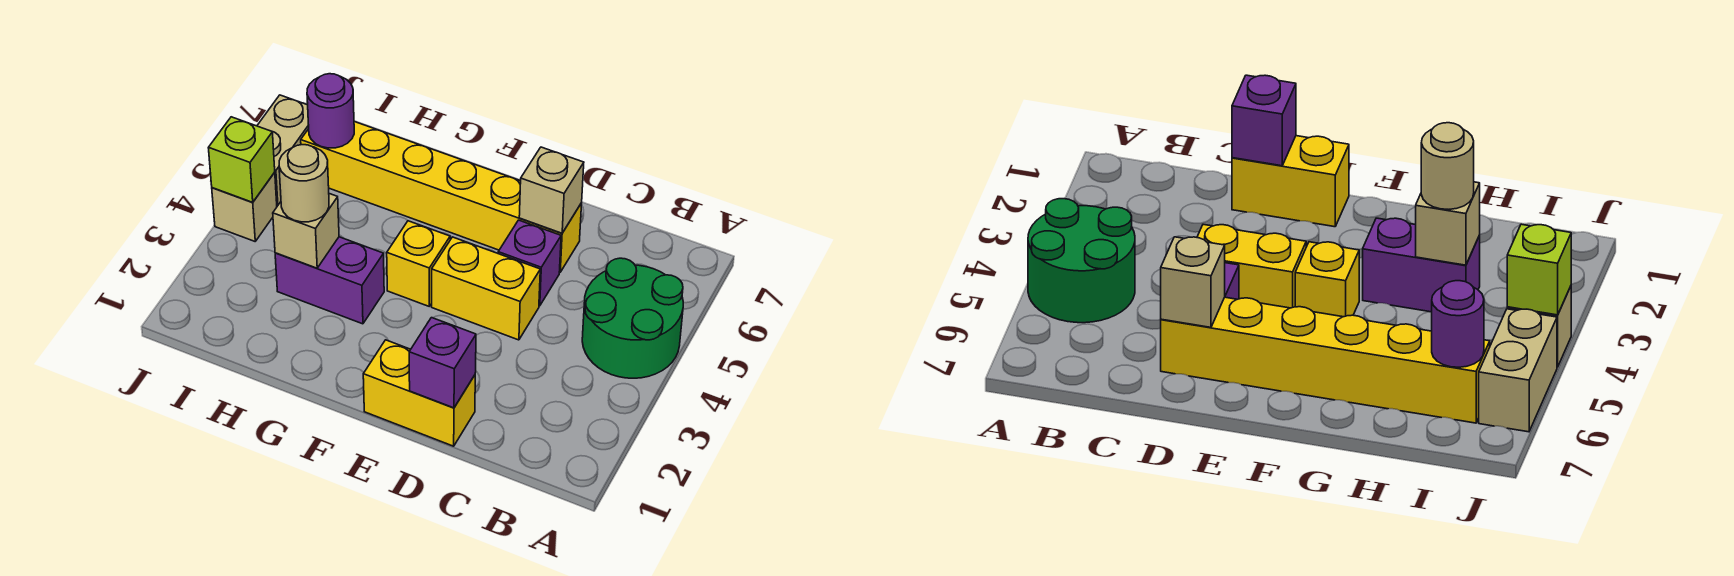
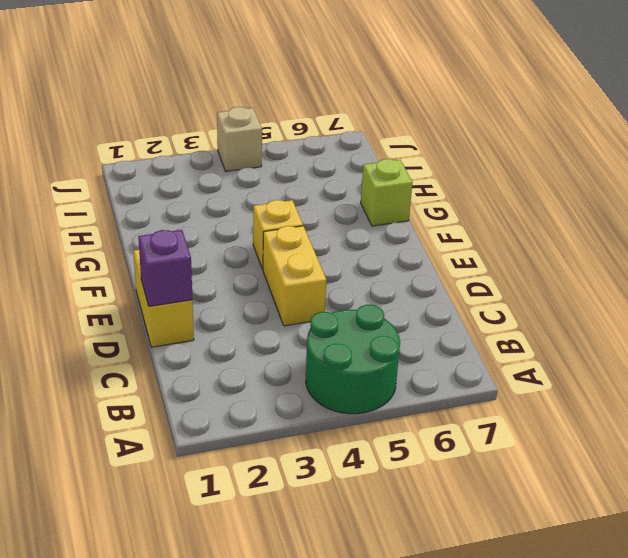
lime 1x1 brick [361,159,413,226] -> lime 1x1 brick moved to [209,117,275,202]
none -> purple 1x1 brick [498,220,561,306]
none -> yellow 1x6 brick [301,122,582,272]
none -> purple 1x2 brick [275,237,384,324]

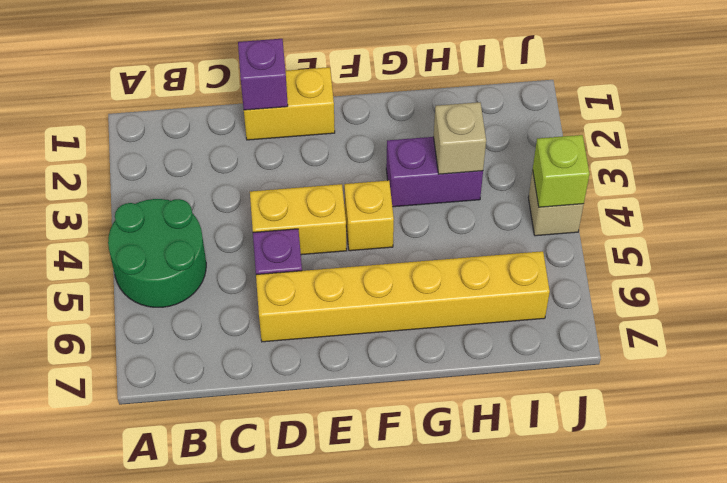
none -> tan 1x2 brick [257,95,309,206]
none -> tan 1x1 brick [519,147,584,233]
none -> purple 1x1 round brick [307,74,354,148]

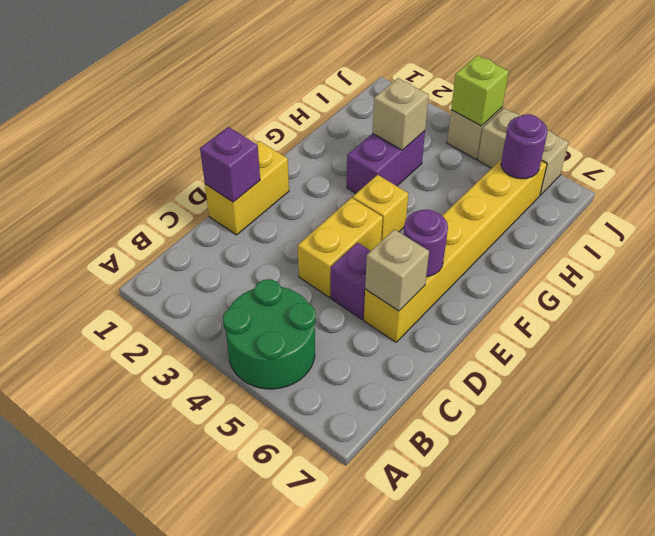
purple 1x1 round brick [404,210,448,277] -> none
none -> tan 1x1 round brick [279,145,329,222]

